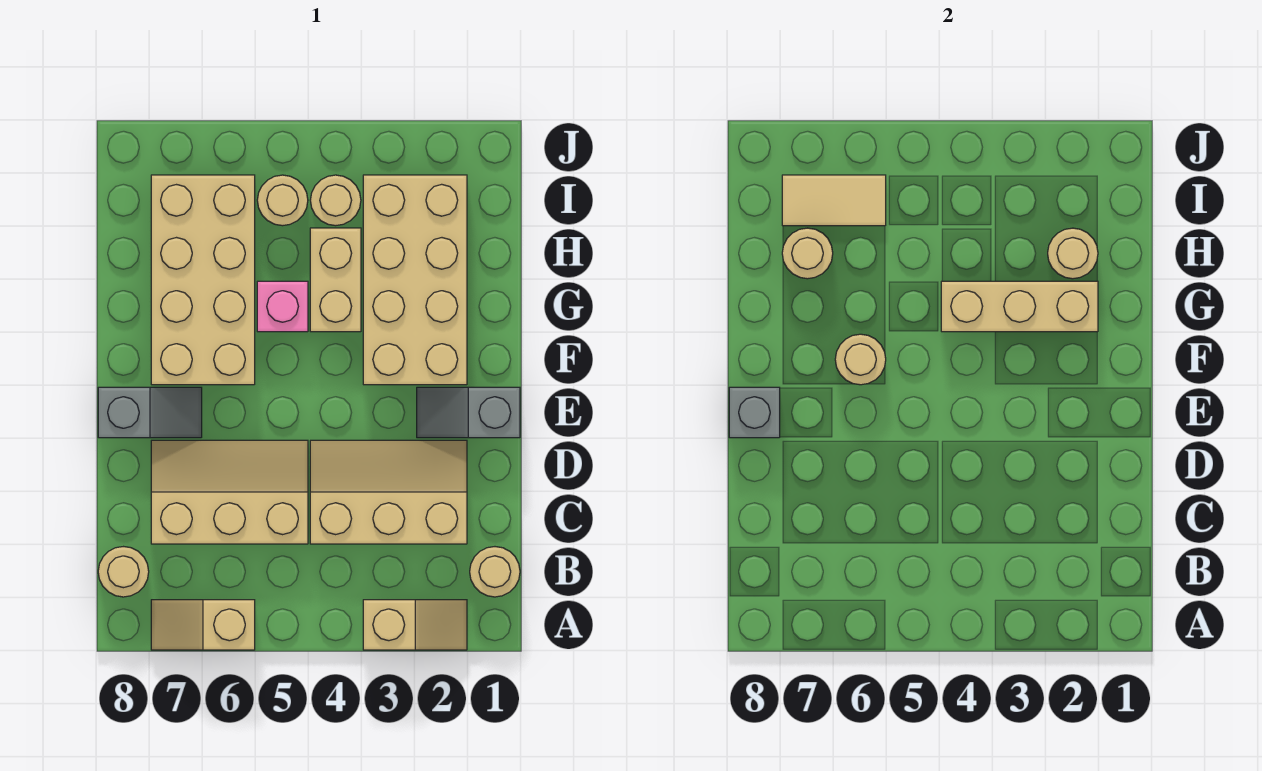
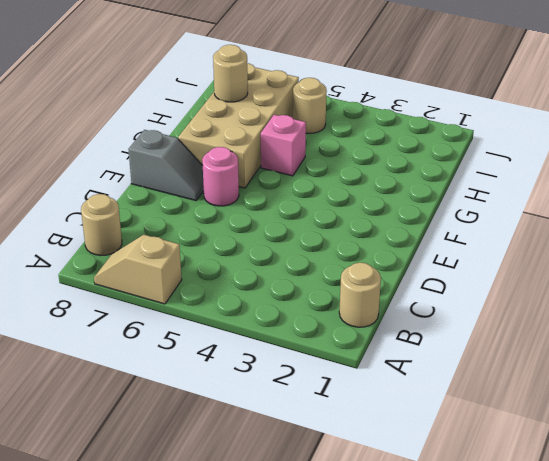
pink 1x1 round brick [202,147,239,206] -> none
none -> tan 1x2 slope [363,600,467,650]
none -> tan 2x3 slope [310,440,467,544]
none -> tan 2x3 slope [151,440,308,544]

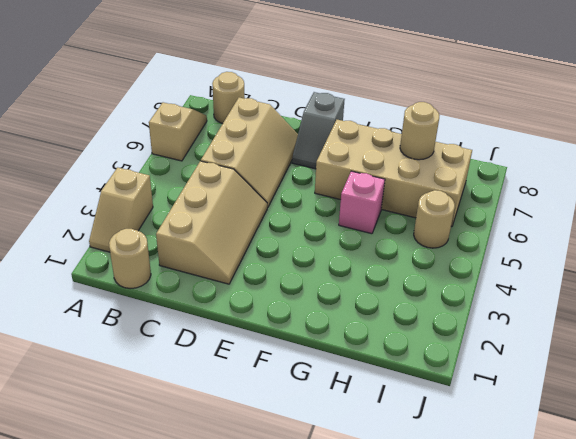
none -> grey 1x2 slope [417,387,520,438]
none -> tan 2x4 brick [363,175,467,385]
none -> tan 1x2 brick [310,228,361,332]

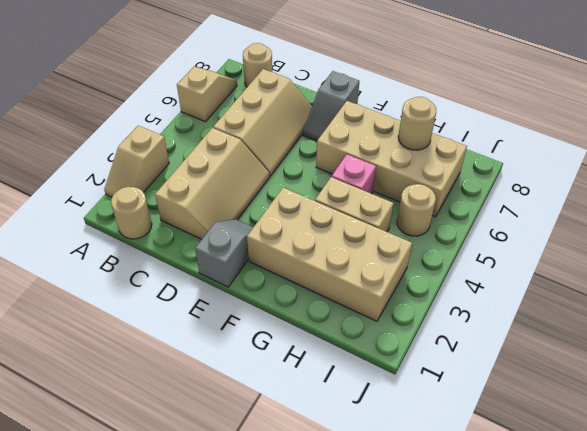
none -> tan 1x1 round brick [310,175,361,226]
none -> grey 1x1 brick [729,387,780,438]
none -> tan 1x1 round brick [835,334,886,385]

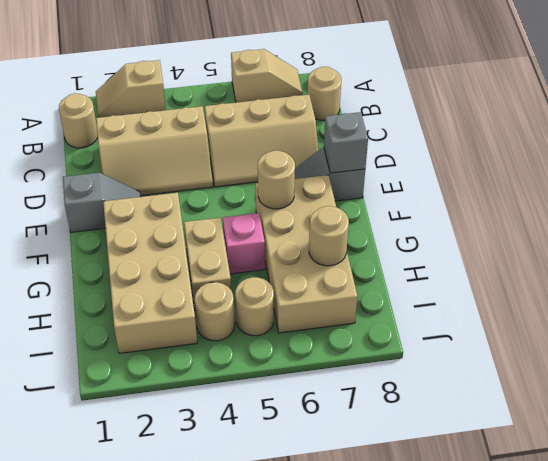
none -> tan 1x3 brick [941,281,1098,332]
none -> tan 1x1 round brick [1048,228,1098,279]
none -> tan 1x2 tile [782,175,886,226]

